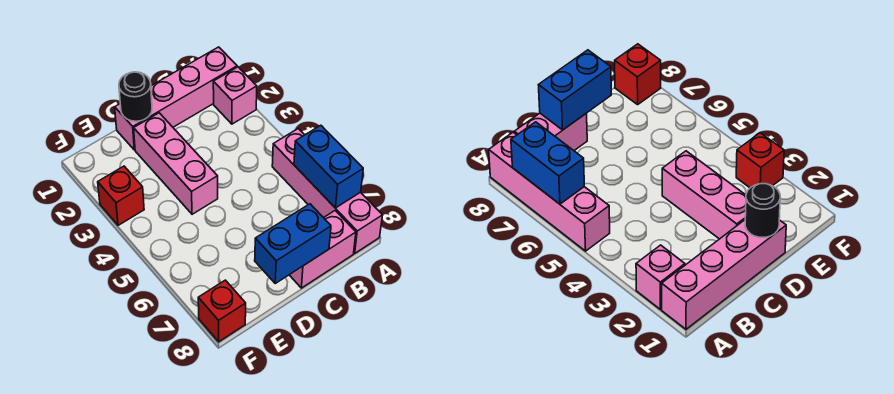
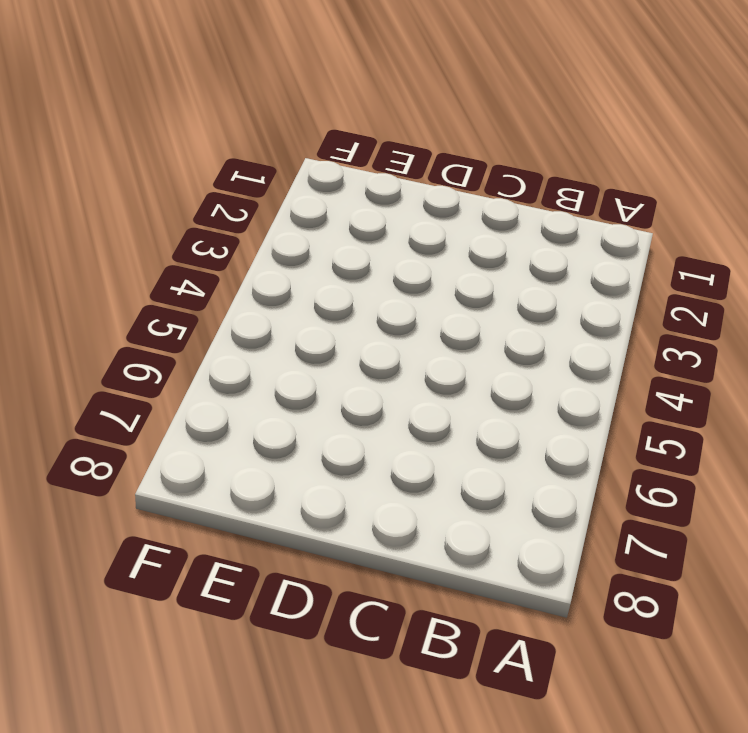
none -> pink 1x4 brick [115,47,237,150]
none -> pink 1x1 brick [213,67,257,124]

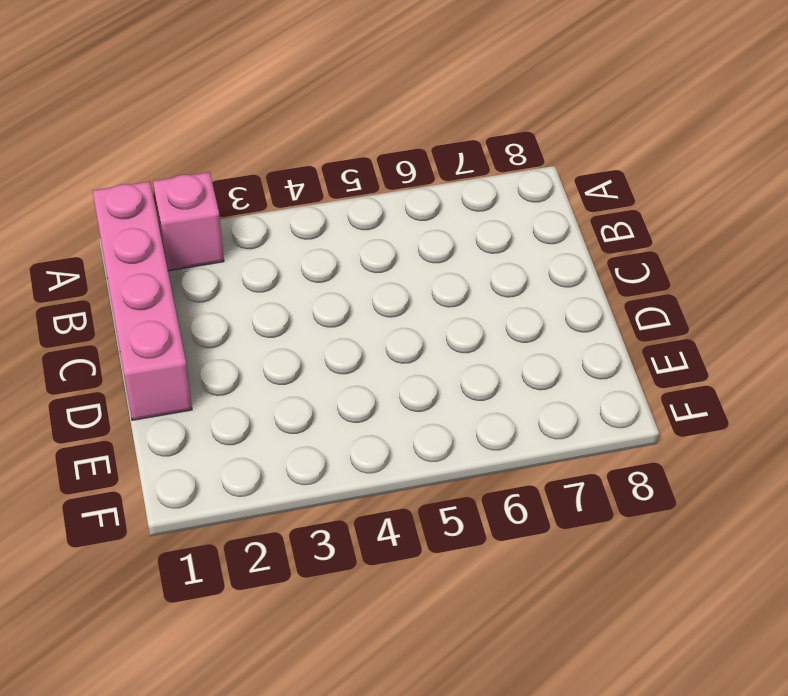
none -> pink 1x4 brick [272,129,383,253]
none -> pink 1x2 brick [290,211,356,288]

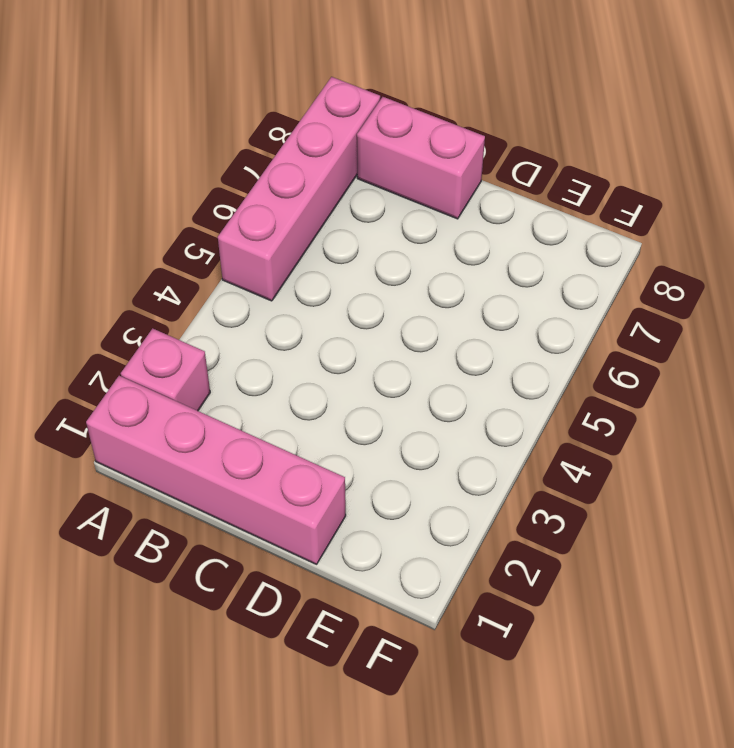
none -> pink 1x3 brick [134,113,218,214]
none -> red 1x1 brick [98,166,144,225]

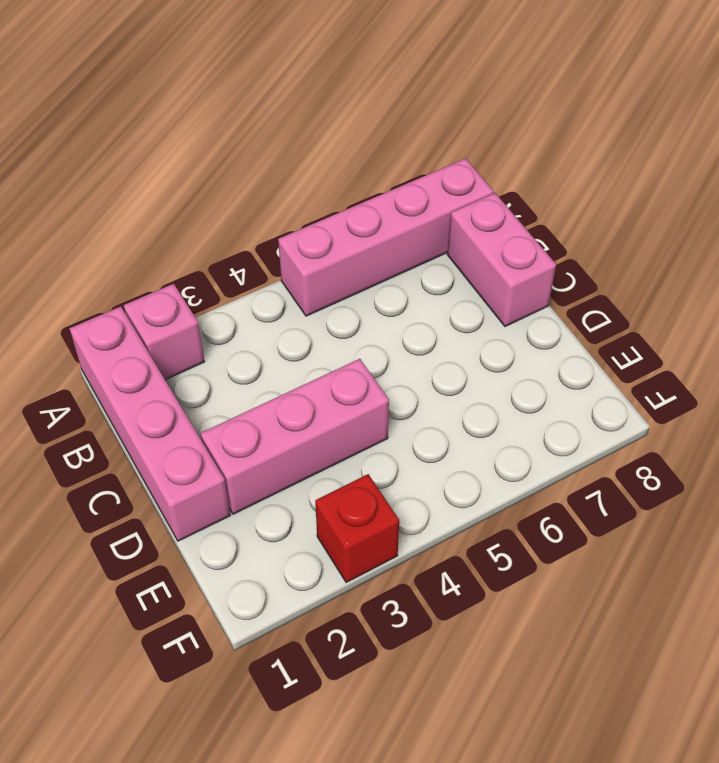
none -> red 1x1 brick [198,280,246,342]
none -> blue 1x2 brick [294,125,363,208]

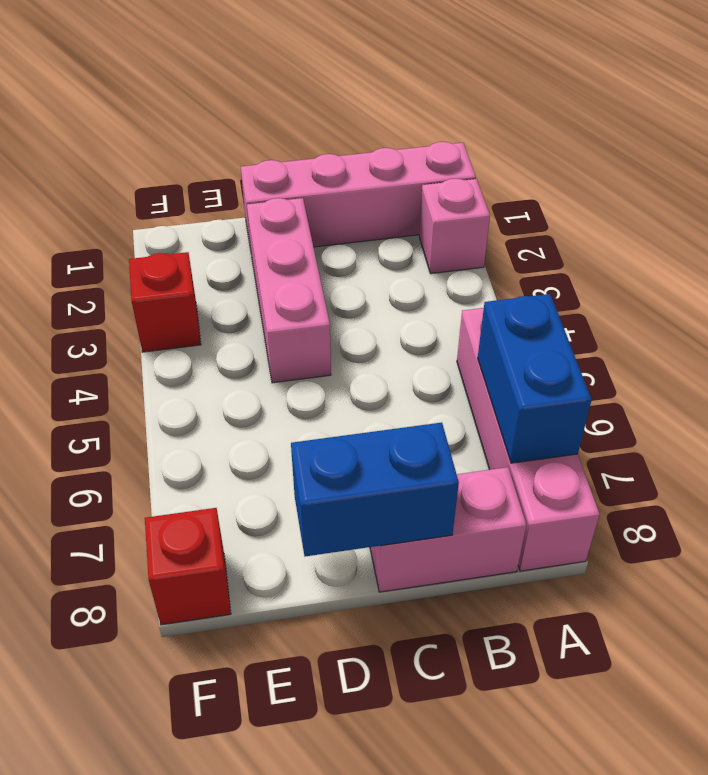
none -> black 1x1 round brick [119,72,152,121]

